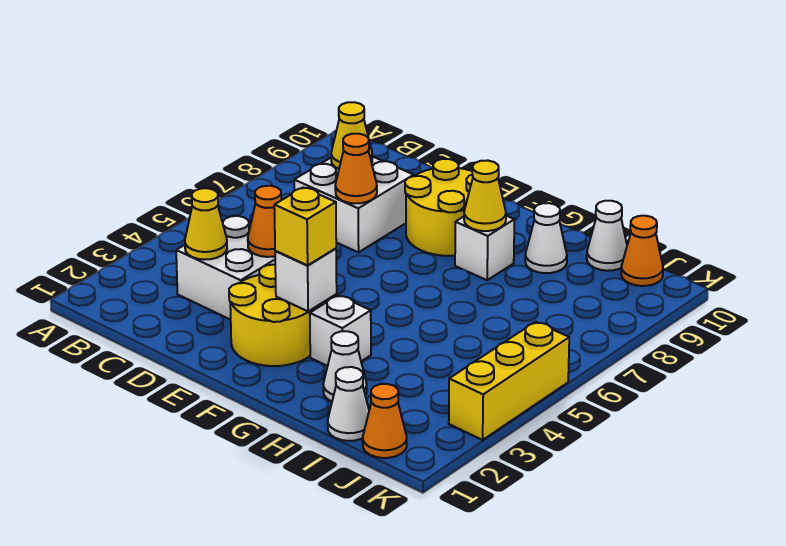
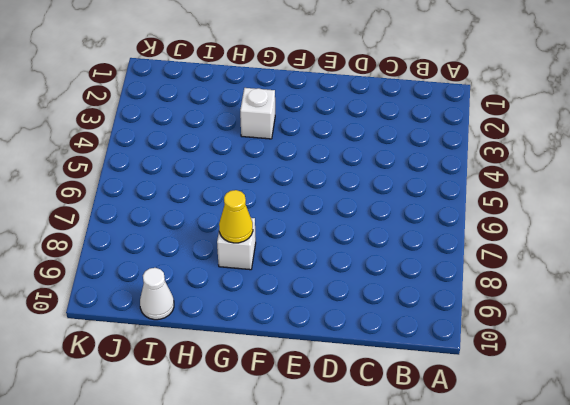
none -> white 2x2 brick [176,215,275,320]
none -> white 2x2 brick [294,156,414,252]
none -> yellow 2x2 round brick [229,265,318,366]

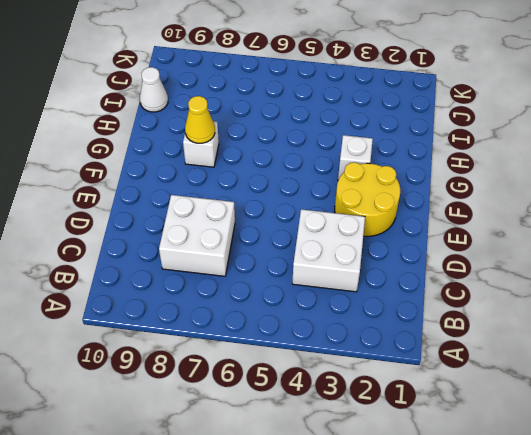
none -> yellow 2x2 round brick [405,159,473,256]
none -> white 1x1 cone [323,331,367,402]
none -> white 1x1 cone [525,203,567,273]

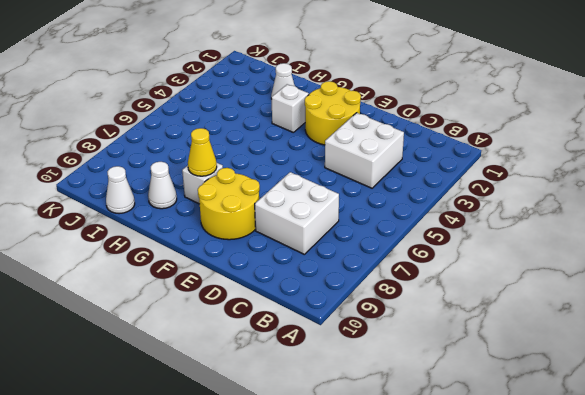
none -> white 1x1 cone [328,367,369,441]
none -> orange 1x1 cone [363,384,407,458]
none -> orange 1x1 cone [621,216,663,286]

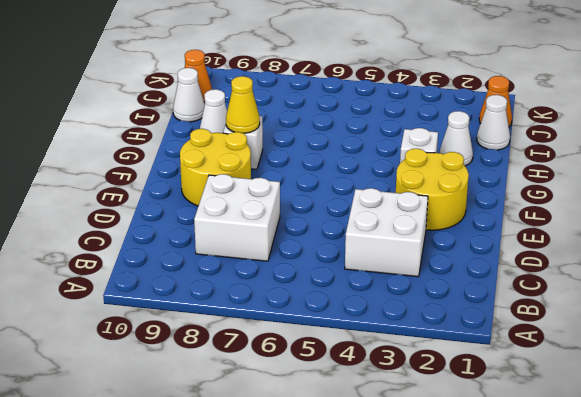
none -> yellow 1x3 brick [449,322,569,440]
none -> yellow 1x1 cone [185,188,227,260]
none -> yellow 1x1 cone [331,102,372,169]

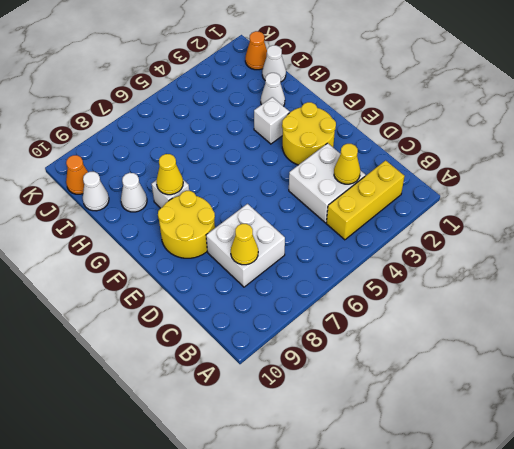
yellow 1x3 brick [326,160,405,240] -> yellow 1x3 brick moved to [449,322,569,440]
none -> orange 1x1 cone [248,186,281,257]
none -> orange 1x1 cone [335,134,377,203]
none -> white 1x1 brick [275,248,337,311]

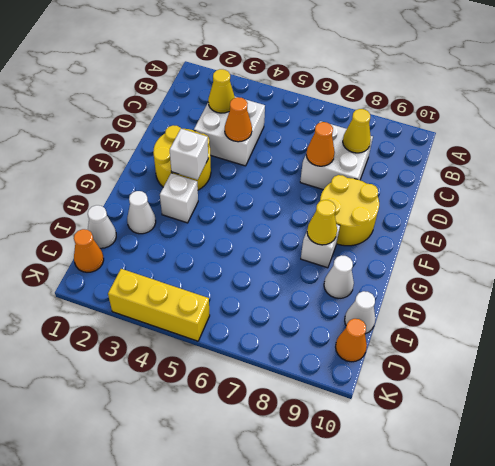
none -> yellow 1x1 brick [274,187,336,265]

